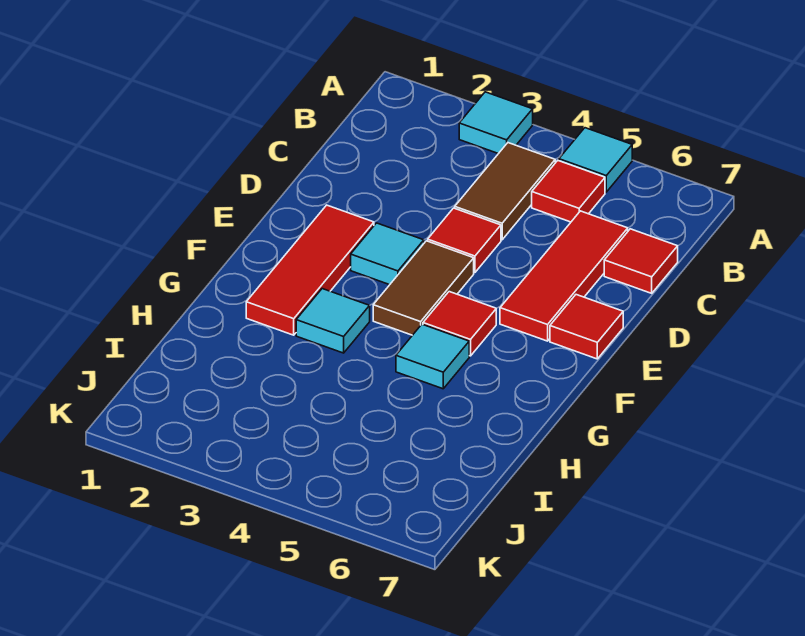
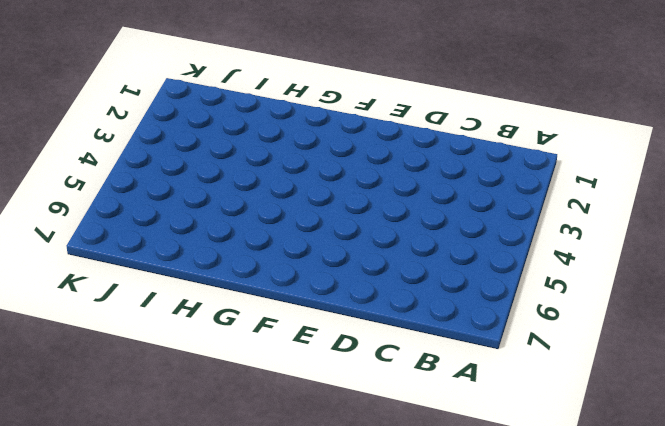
none -> cyan 1x1 tile [459,92,533,154]
none -> cyan 1x1 tile [559,128,632,192]
none -> brown 1x2 tile [455,143,555,240]

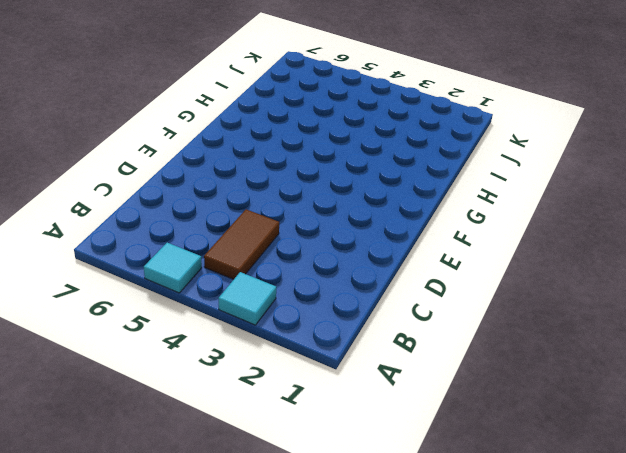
none -> red 1x1 tile [532,161,605,222]
none -> red 1x3 tile [500,211,628,341]
none -> red 1x1 tile [604,229,678,293]

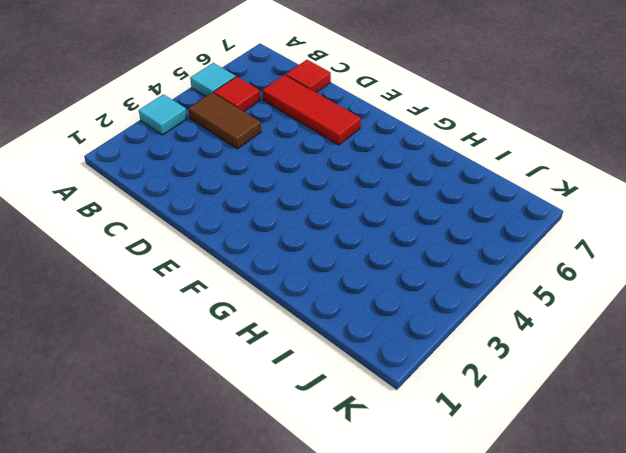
none -> red 1x1 tile [428,208,501,273]
none -> red 1x3 tile [246,205,374,335]
none -> cyan 1x1 tile [351,223,424,285]

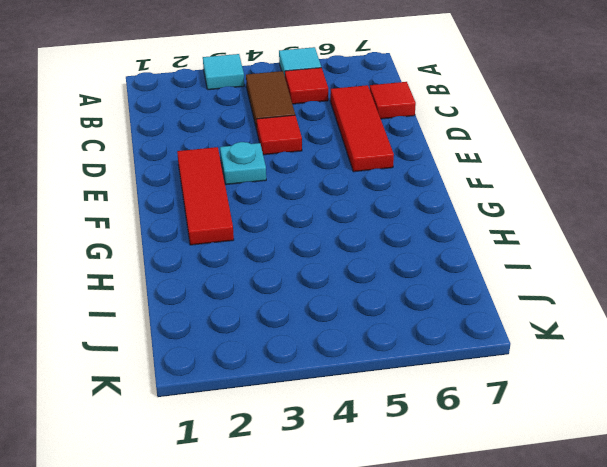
cyan 1x1 plate [220,142,266,185] -> cyan 1x1 tile [351,223,424,285]
none -> brown 1x2 tile [373,241,474,335]
none -> red 1x1 tile [550,295,623,359]
none -> red 1x1 tile [423,292,496,356]

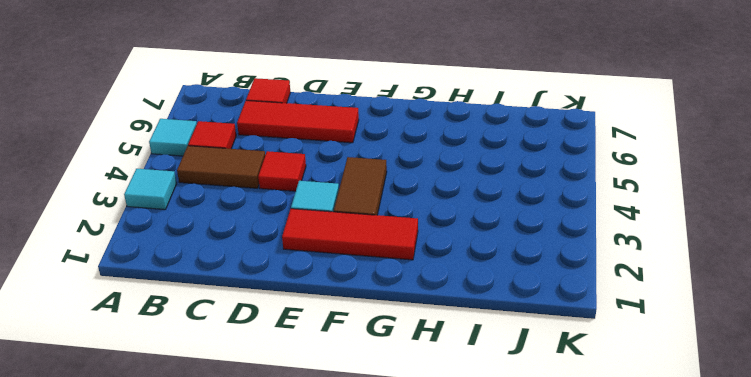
brown 1x2 tile [334,157,387,215] -> brown 1x2 tile turned to [373,241,474,335]
none -> red 1x1 tile [550,295,623,359]
none -> red 1x1 tile [423,292,496,356]
none -> cyan 1x1 tile [296,289,370,353]

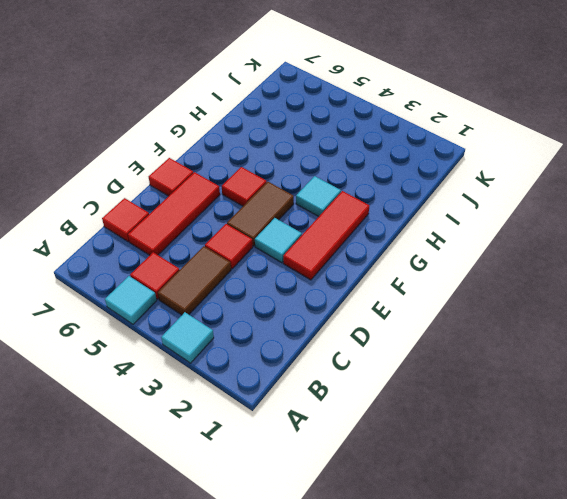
none -> cyan 1x1 tile [396,324,469,389]

